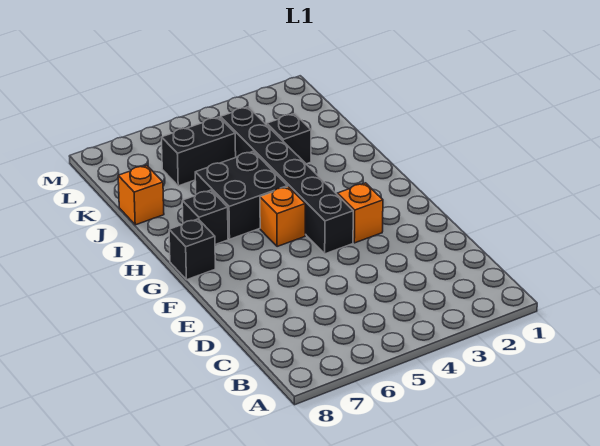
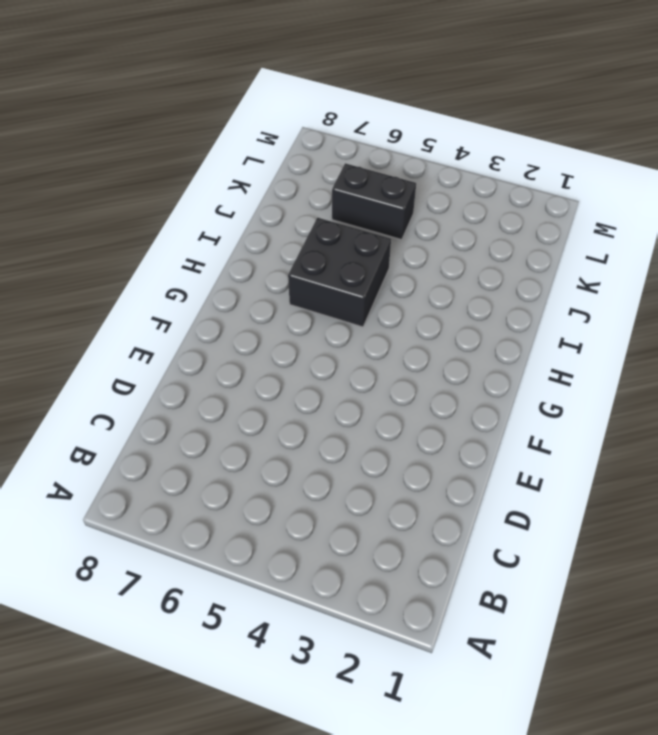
none -> orange 1x1 brick [337,183,383,243]
none -> black 1x6 brick [220,107,353,254]

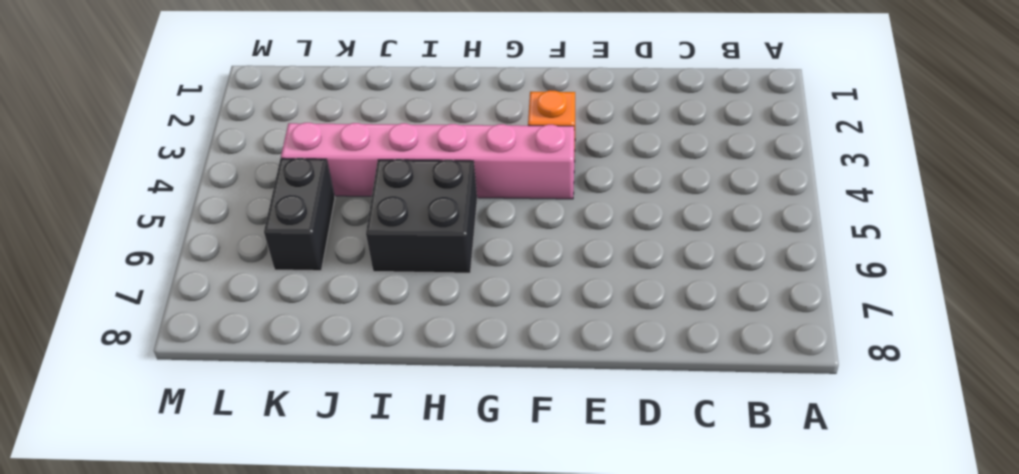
pink 1x6 brick [281,123,574,199] -> black 1x6 brick [220,107,353,254]
none -> orange 1x1 brick [260,187,305,247]
none -> black 1x1 brick [169,219,215,280]

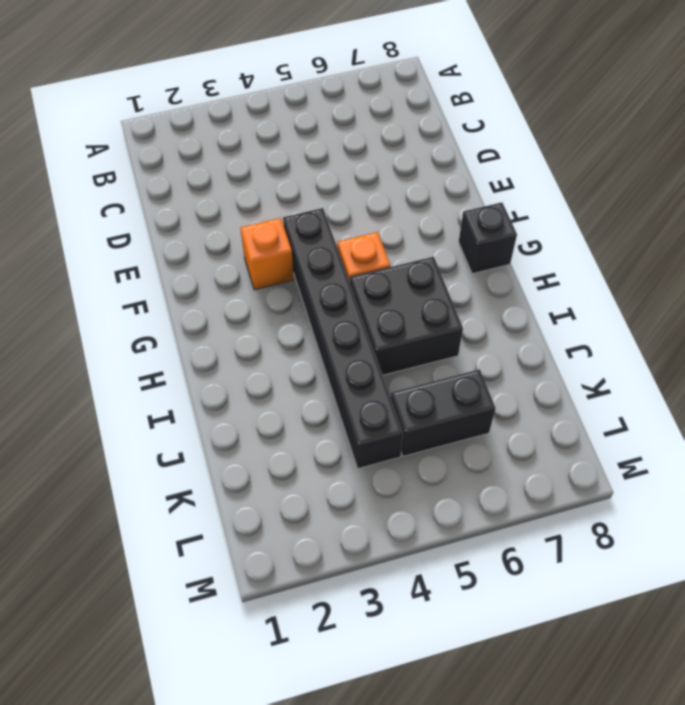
none -> black 1x1 brick [182,190,228,245]
none -> black 1x1 brick [267,114,311,164]

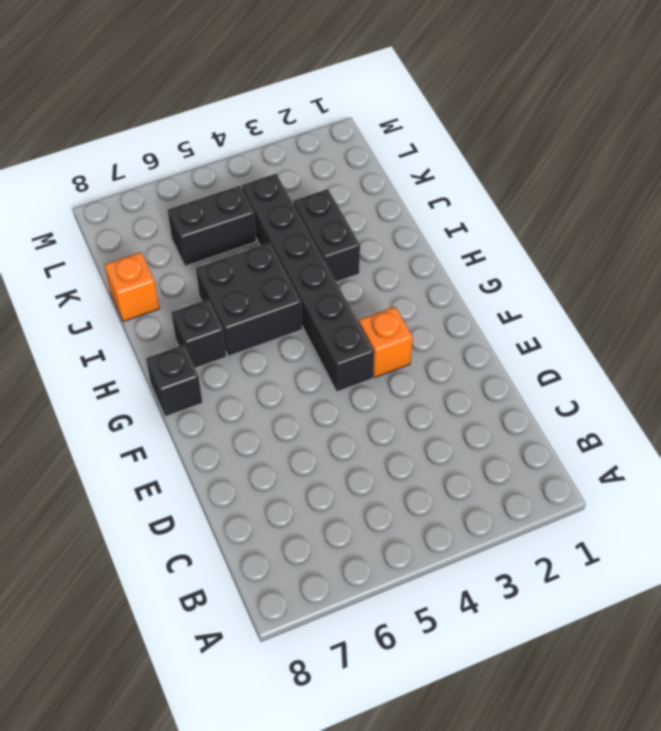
black 1x2 brick [293,189,360,282] -> black 1x1 brick [267,114,311,164]
none -> orange 1x1 brick [260,187,305,247]

